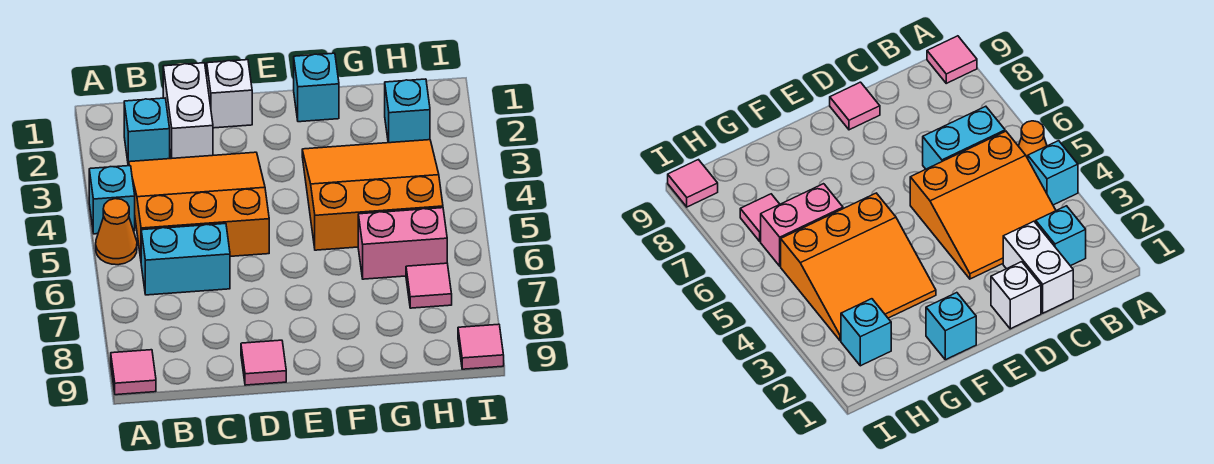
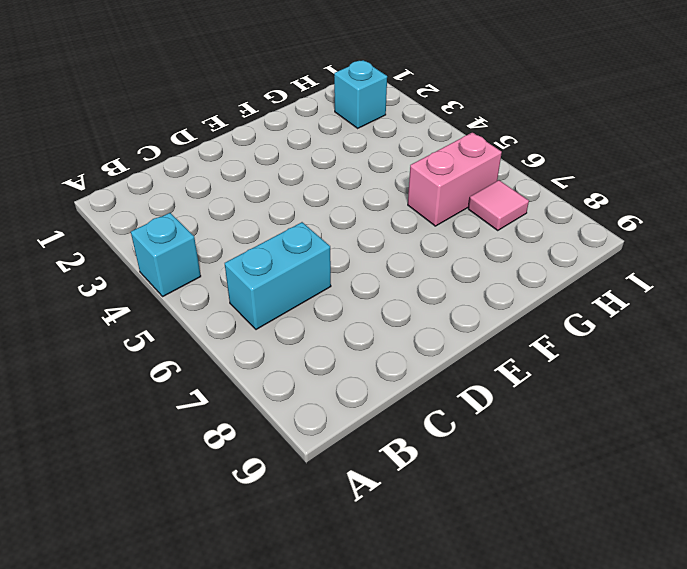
none -> orange 1x1 cone [96,199,137,265]
none -> pink 1x1 tile [111,350,156,395]
none -> cyan 1x1 brick [124,98,170,162]

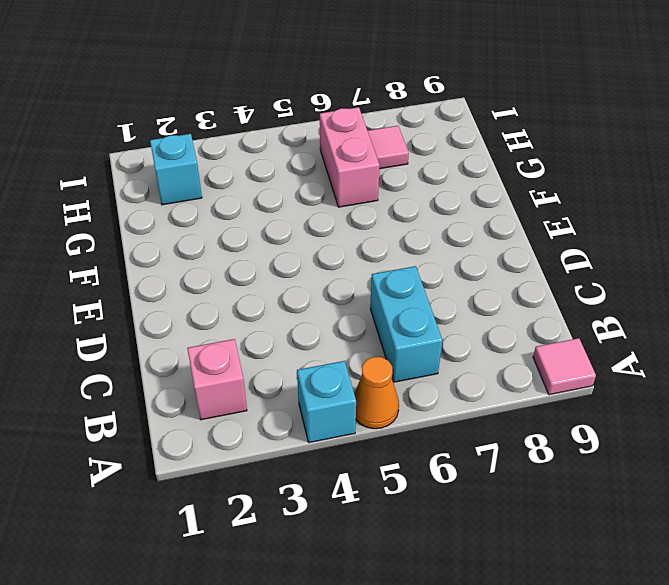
pink 1x1 brick [187,339,247,420] -> cyan 1x1 brick [124,98,170,162]
none -> orange 3x3 slope [128,152,269,258]
none -> white 1x2 brick [163,63,213,159]
none -> white 1x1 brick [207,60,252,128]

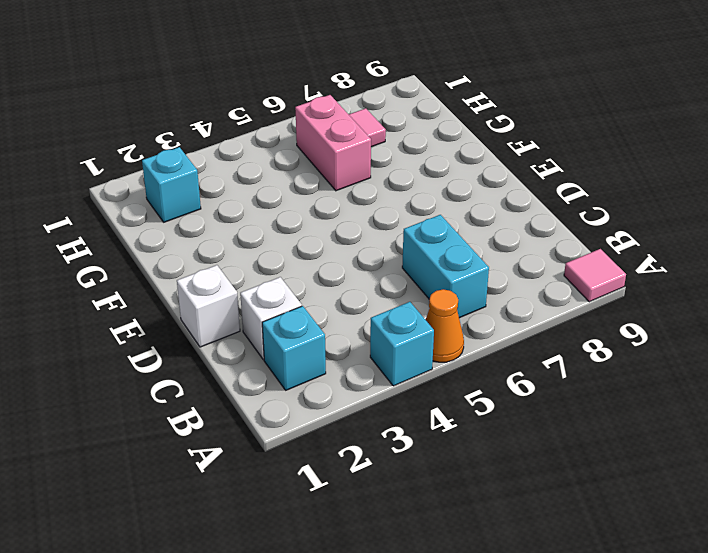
white 1x1 brick [240,277,302,360] -> white 1x2 brick [163,63,213,159]
none -> orange 3x3 slope [128,152,269,258]
none -> pink 1x1 tile [241,340,286,385]
none -> cyan 1x1 brick [294,53,339,122]

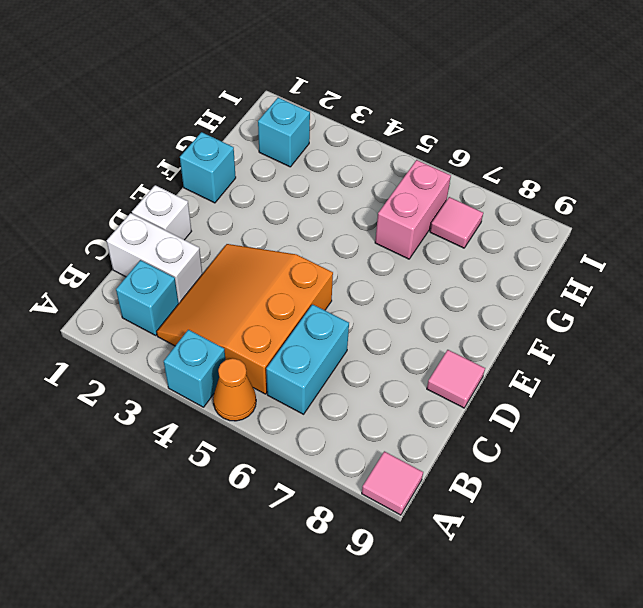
none -> orange 3x3 slope [302,140,443,250]
none -> pink 1x1 tile [458,324,504,369]

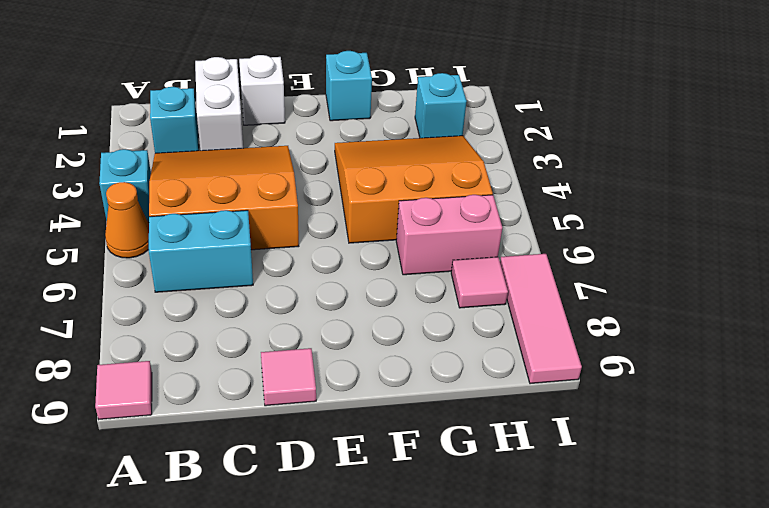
pink 1x3 tile [500,254,582,384] -> pink 1x1 tile [458,324,504,369]

